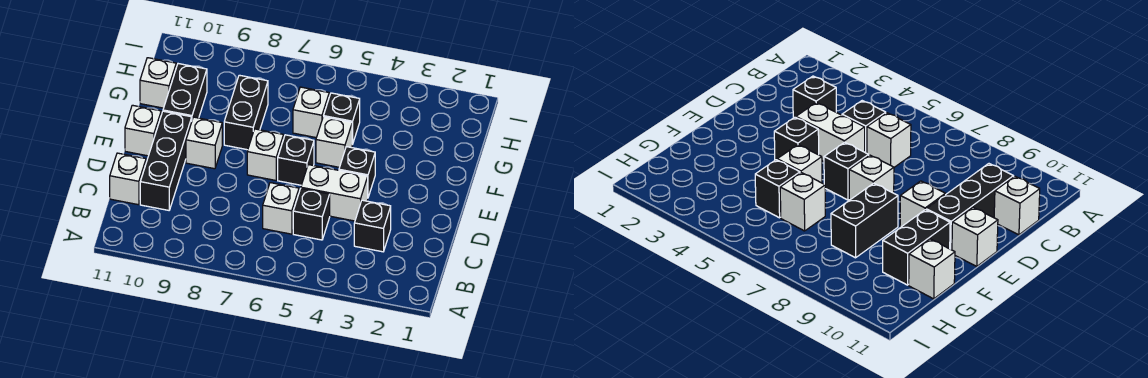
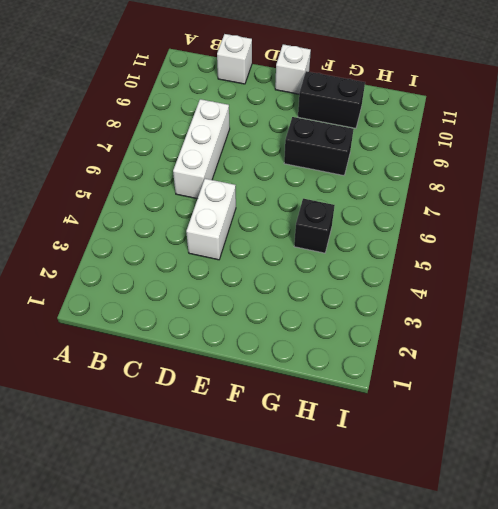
white 1x3 brick [173,99,230,199] -> white 1x1 brick [263,183,299,234]
none -> black 1x1 brick [354,200,391,252]
none -> black 1x1 brick [293,189,330,240]
none -> black 1x3 brick [140,111,192,210]

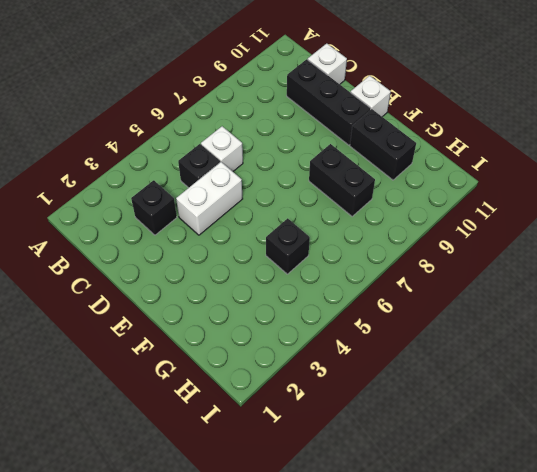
none -> black 1x1 brick [339,147,375,197]
none -> black 1x1 brick [278,135,314,185]
none -> white 1x1 brick [247,129,284,180]

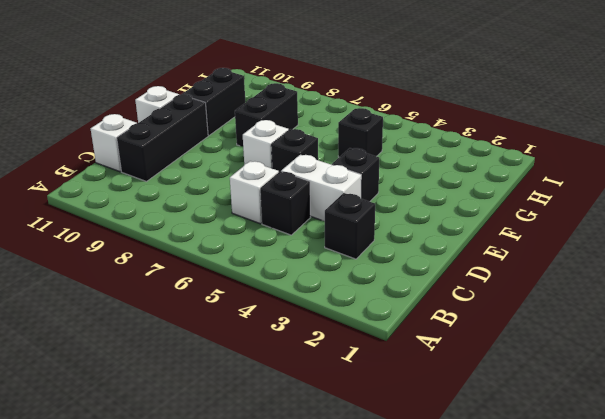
none -> white 1x1 brick [186,117,222,169]
none -> white 1x1 brick [316,117,352,167]
none -> white 1x1 brick [293,87,329,138]

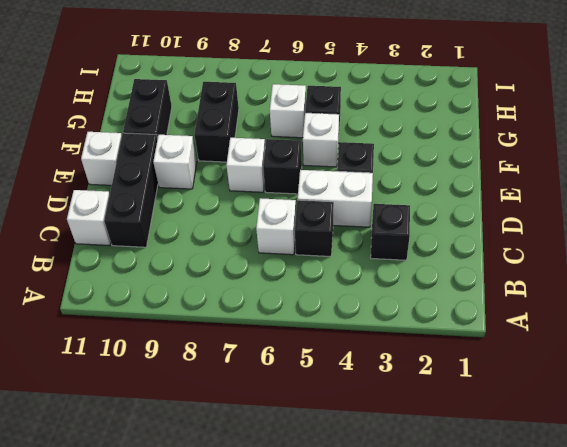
none -> white 1x1 brick [140,58,176,108]

